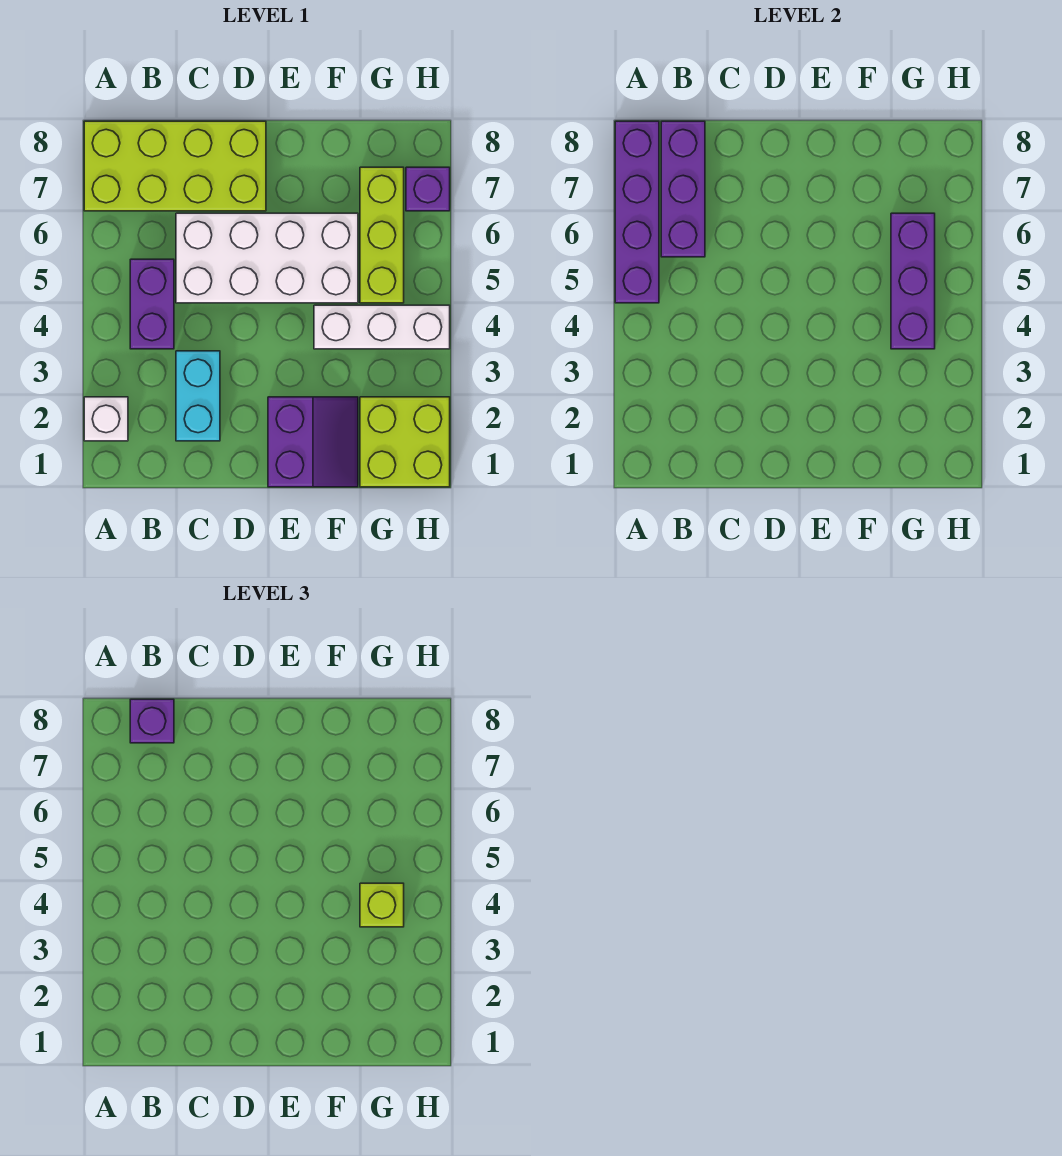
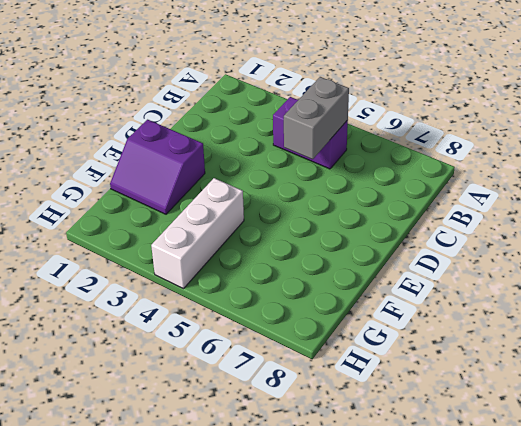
grey 1x2 brick [284,77,349,159] -> none
none -> white 1x1 brick [84,397,128,441]
none -> lime 2x4 brick [84,121,266,211]
none -> cyan 1x2 brick [176,351,220,441]

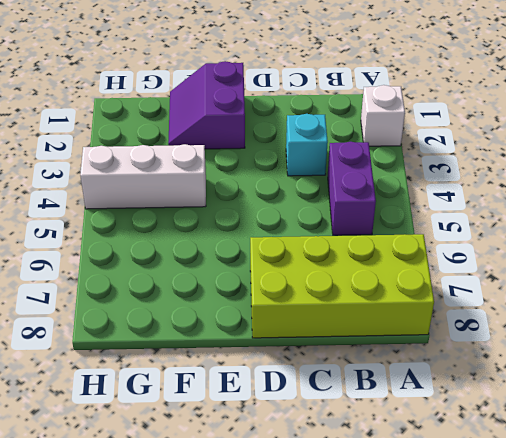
cyan 1x1 brick [286,114,328,176] -> cyan 1x2 brick [176,351,220,441]
none -> white 2x4 brick [176,213,358,303]
none -> lime 2x2 brick [360,397,450,487]
none -> lime 1x3 brick [360,167,404,303]

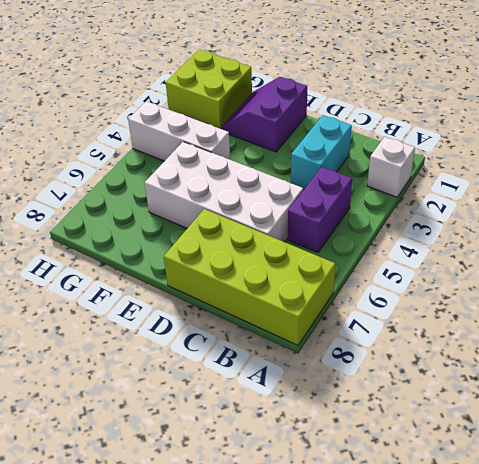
none -> lime 1x3 brick [360,167,404,303]
none -> purple 1x1 brick [406,167,450,211]
none -> purple 1x4 brick [615,121,659,303]

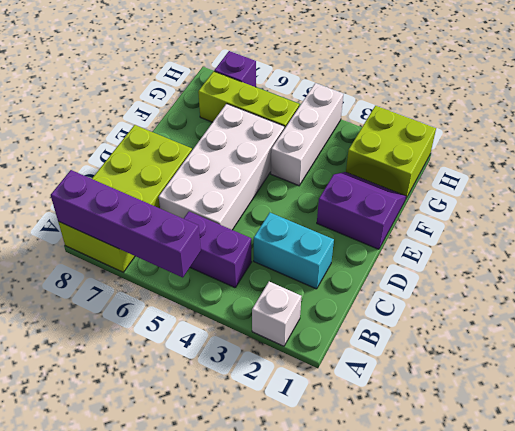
none -> purple 1x3 brick [661,121,705,257]
none -> purple 1x3 brick [891,213,935,349]
none -> purple 1x1 brick [130,699,174,743]

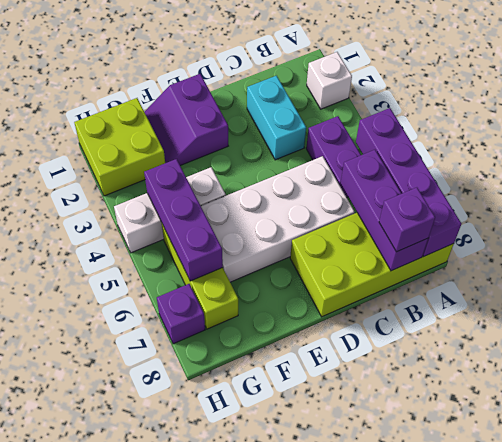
none -> lime 1x1 brick [360,883,404,927]

